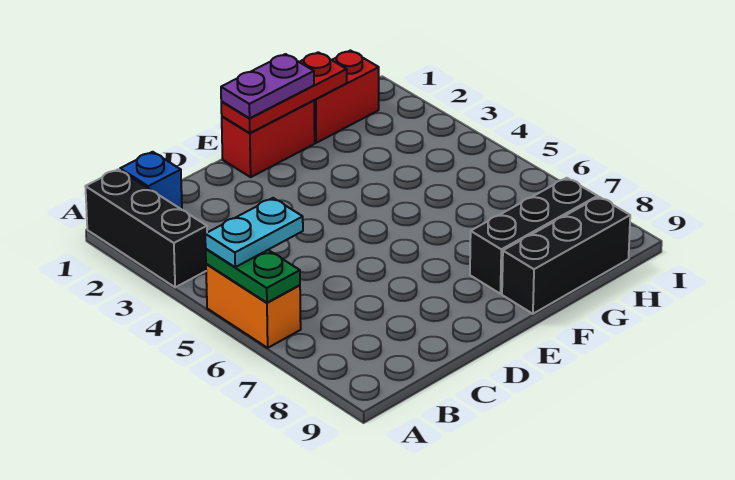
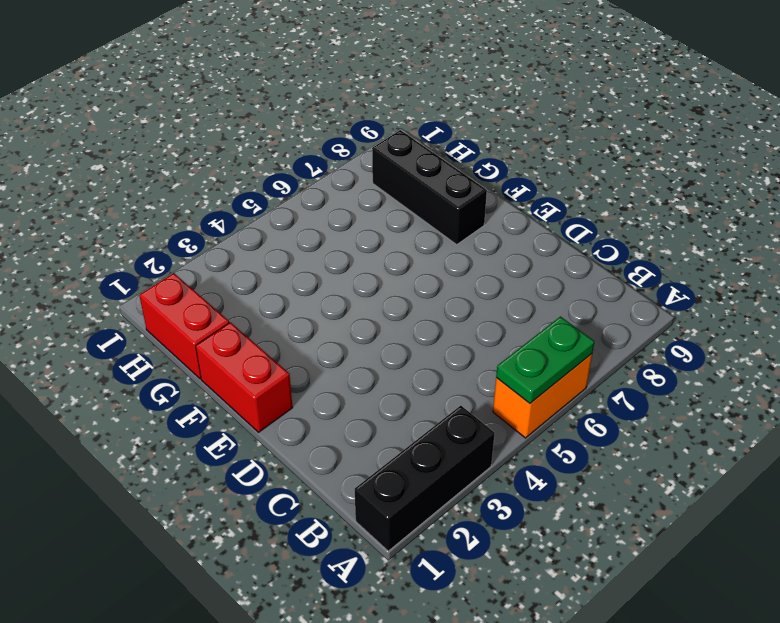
none -> blue 1x1 brick [120,152,182,209]
none -> black 1x3 brick [502,197,630,314]

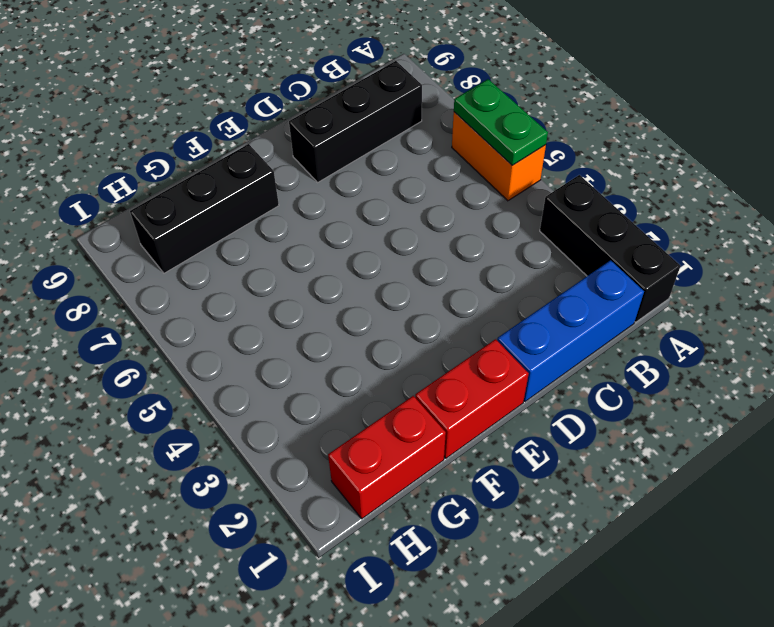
blue 1x3 brick [497,260,644,402] -> blue 1x1 brick [120,152,182,209]
black 1x3 brick [289,61,422,182] -> black 1x3 brick moved to [502,197,630,314]
none -> red 1x3 plate [221,52,347,133]
none -> cyan 1x2 plate [205,198,303,267]

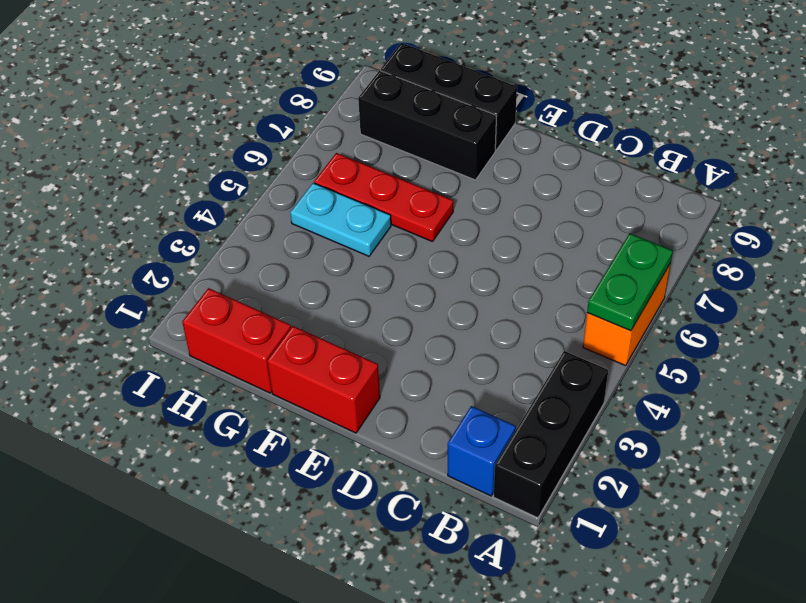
red 1x3 plate [314,153,453,242] -> red 1x3 plate moved to [221,52,347,133]
cyan 1x2 plate [290,183,391,256] -> cyan 1x2 plate moved to [205,198,303,267]
none -> purple 1x2 plate [221,54,314,118]

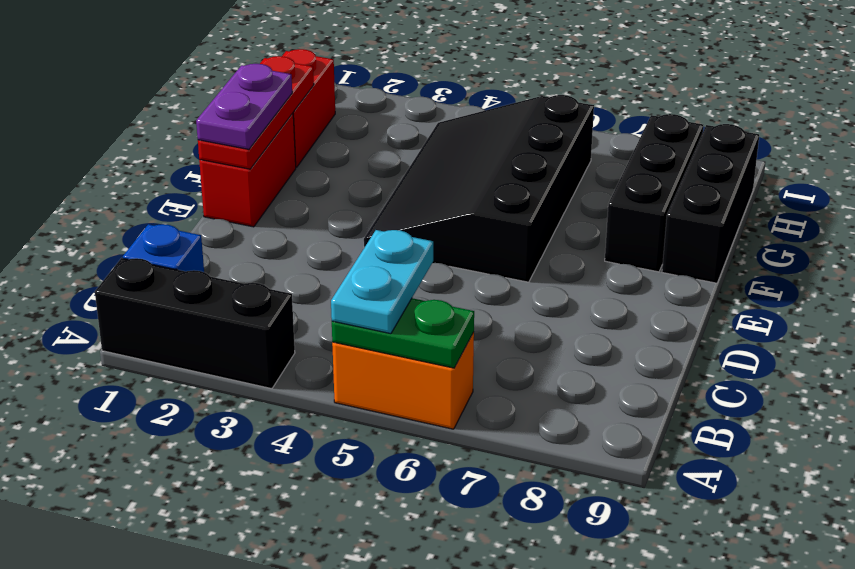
black 3x4 slope [364,95,594,282] -> none

